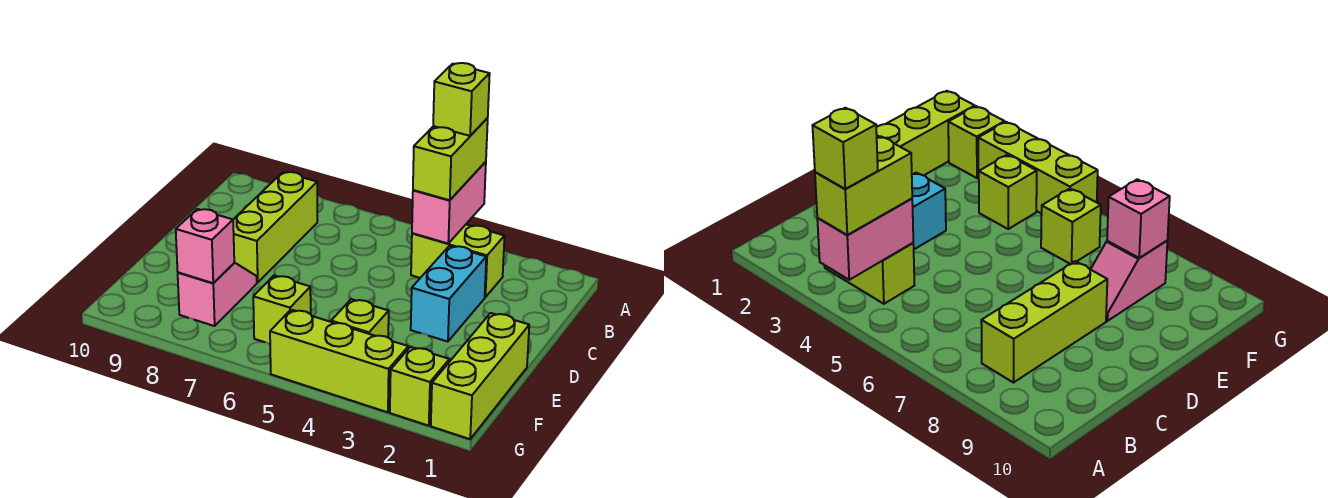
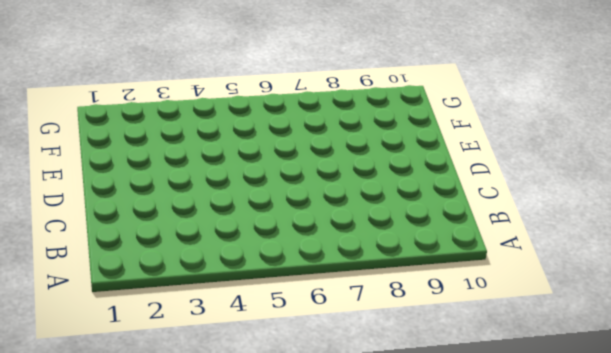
none -> lime 1x2 brick [411,225,505,297]
none -> lime 1x3 brick [233,172,317,283]
none -> cyan 1x2 brick [411,246,486,342]

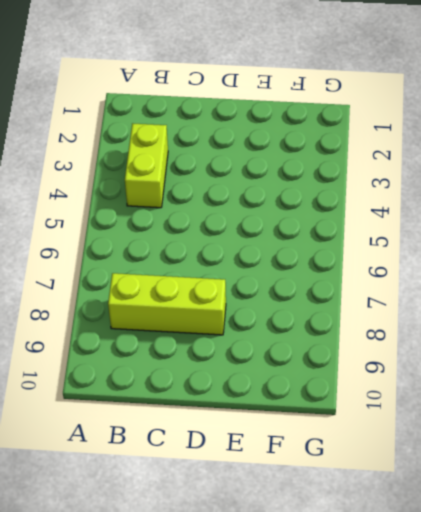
none -> cyan 1x2 brick [411,246,486,342]
none -> lime 1x3 brick [431,313,529,439]
none -> pink 1x2 slope [178,263,257,326]

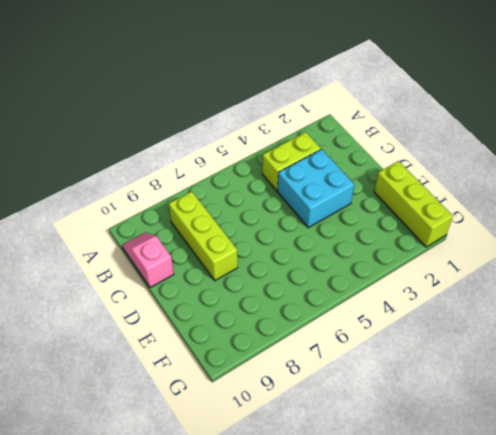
pink 1x2 slope [122,232,174,288] -> pink 1x2 slope moved to [178,263,257,326]
cyan 2x2 brick [277,149,354,228] -> cyan 1x2 brick [411,246,486,342]
none -> lime 1x1 brick [331,299,389,337]
none -> lime 1x1 brick [253,275,311,344]
none -> lime 1x1 brick [390,347,449,426]

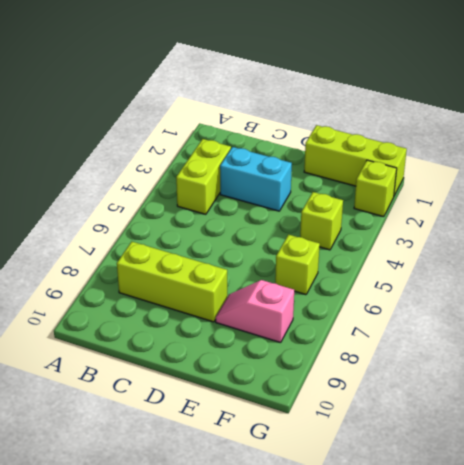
none -> lime 1x3 brick [270,310,408,412]
none -> pink 1x2 brick [412,162,486,243]
none -> pink 1x1 brick [176,209,234,283]

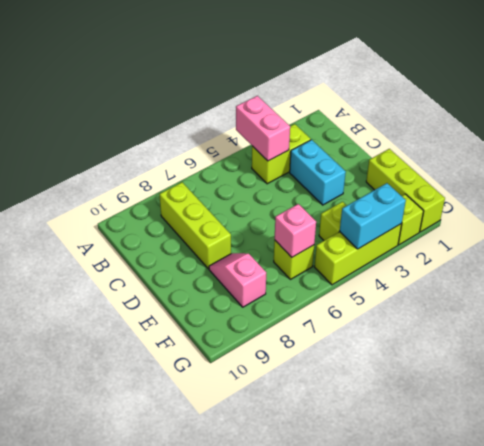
pink 1x1 brick [275,204,316,257] -> pink 1x1 brick moved to [176,209,234,283]
cyan 1x2 brick [340,183,406,249] -> none
none -> lime 1x2 brick [413,118,488,200]
none -> lime 1x1 brick [433,63,490,136]

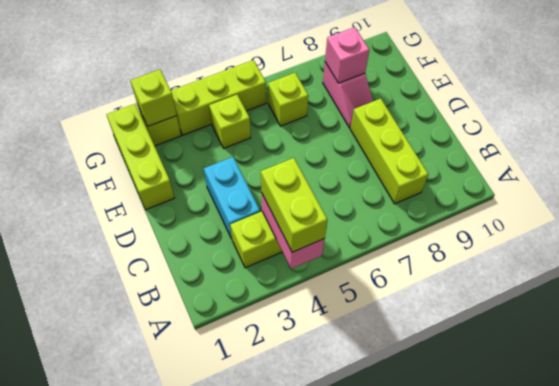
lime 1x1 brick [130,70,177,126] -> lime 1x1 brick moved to [433,63,490,136]

